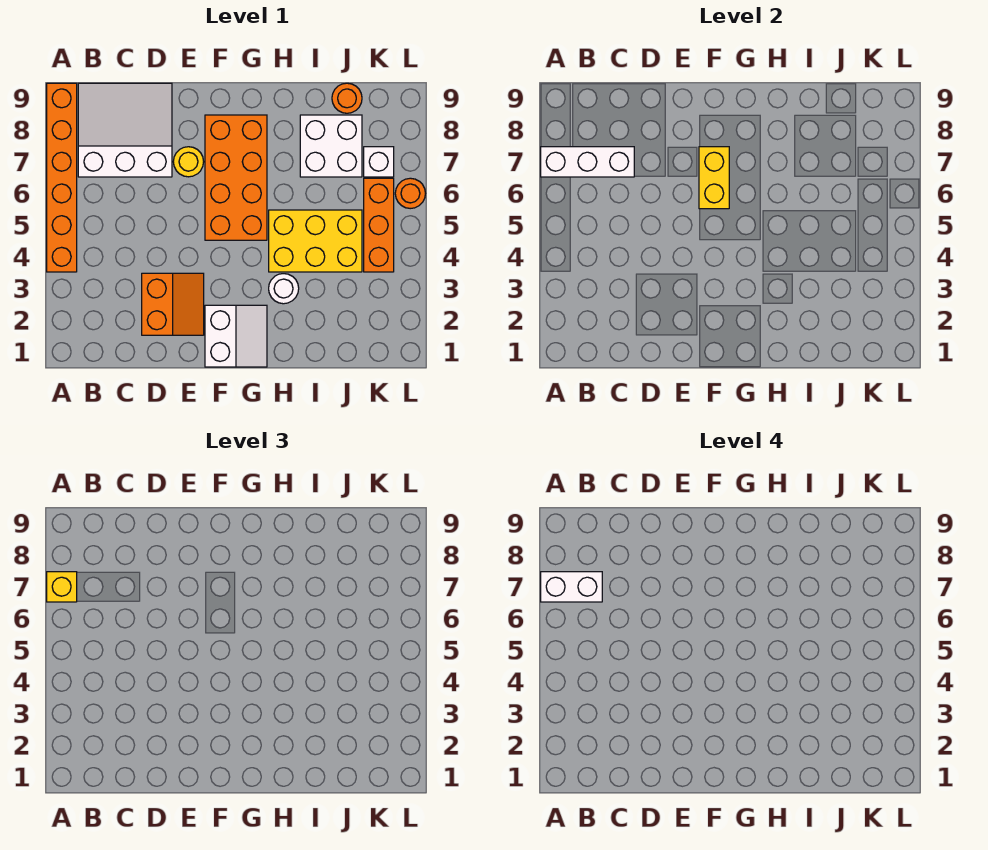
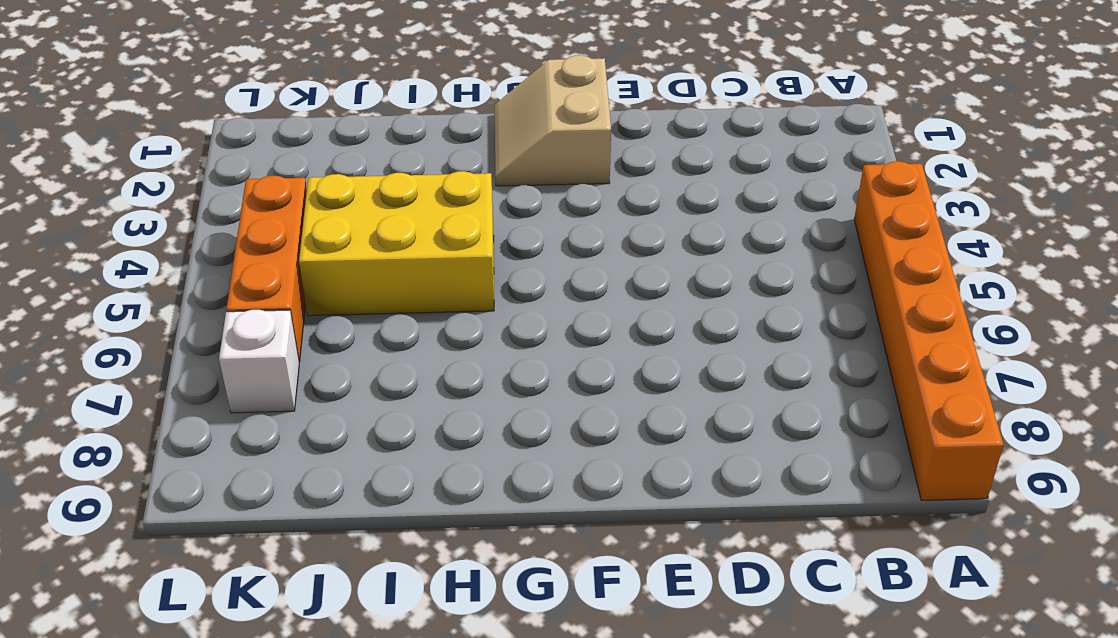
tan 2x2 slope [495,55,611,186] -> white 2x2 slope [205,305,267,367]
none -> white 3x3 slope [78,83,172,177]
none -> orange 2x2 slope [142,273,204,335]
none -> yellow 1x1 round brick [173,147,204,177]

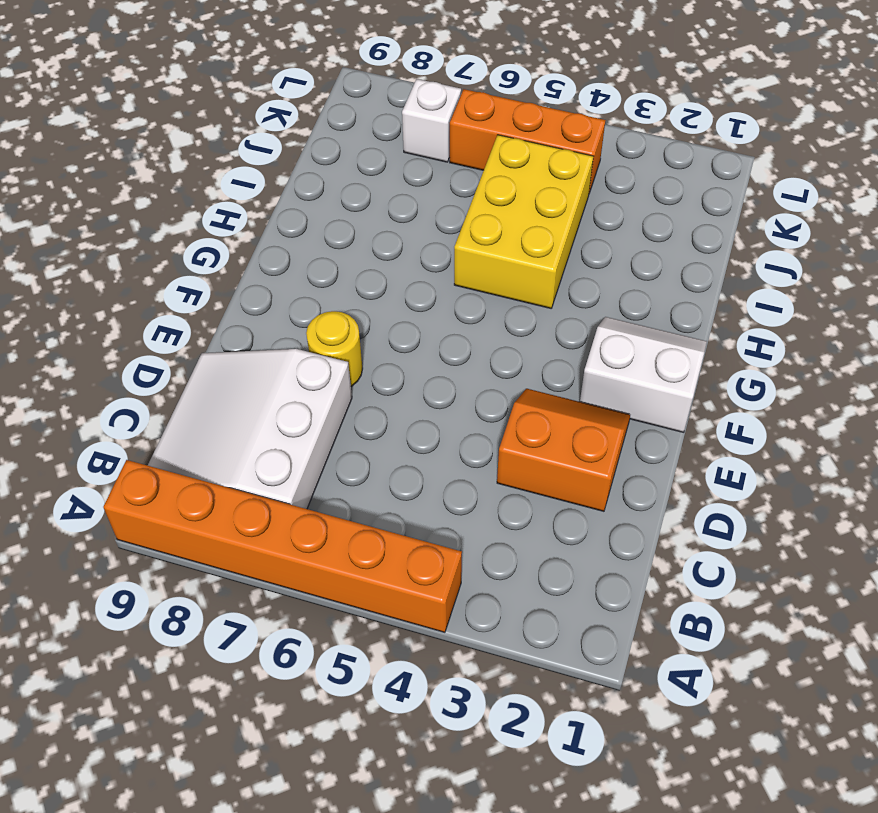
none -> orange 2x4 brick [205,115,267,240]
none -> white 1x1 round brick [269,274,299,304]
none -> white 2x2 brick [300,115,362,177]

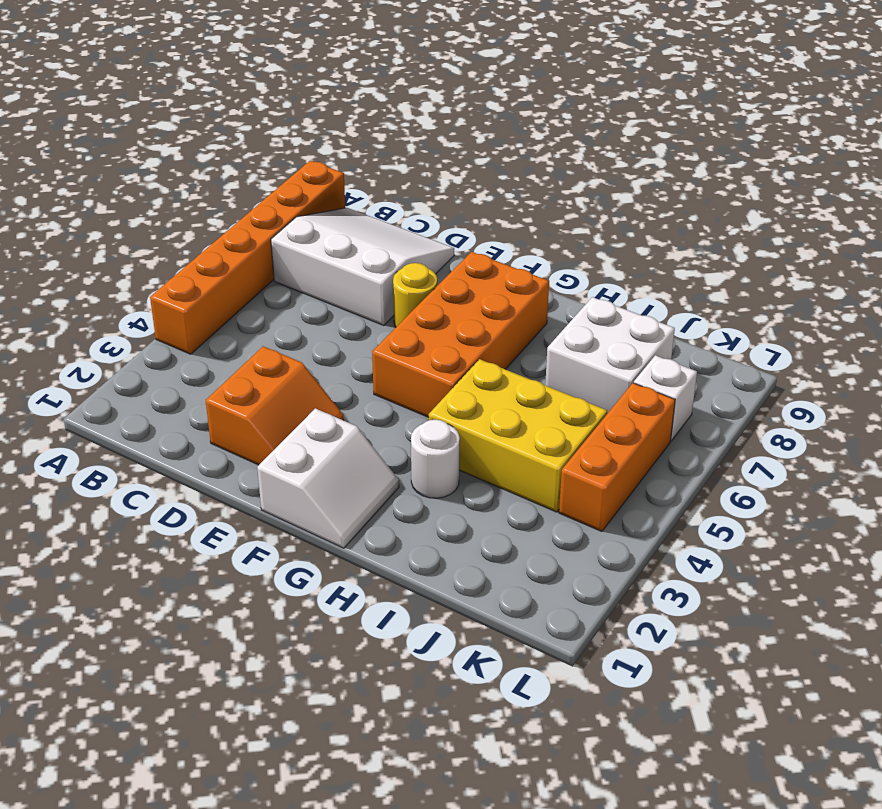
none -> orange 1x1 round brick [332,83,362,113]
none -> orange 1x1 round brick [395,178,425,209]
none -> white 1x3 brick [541,147,634,177]

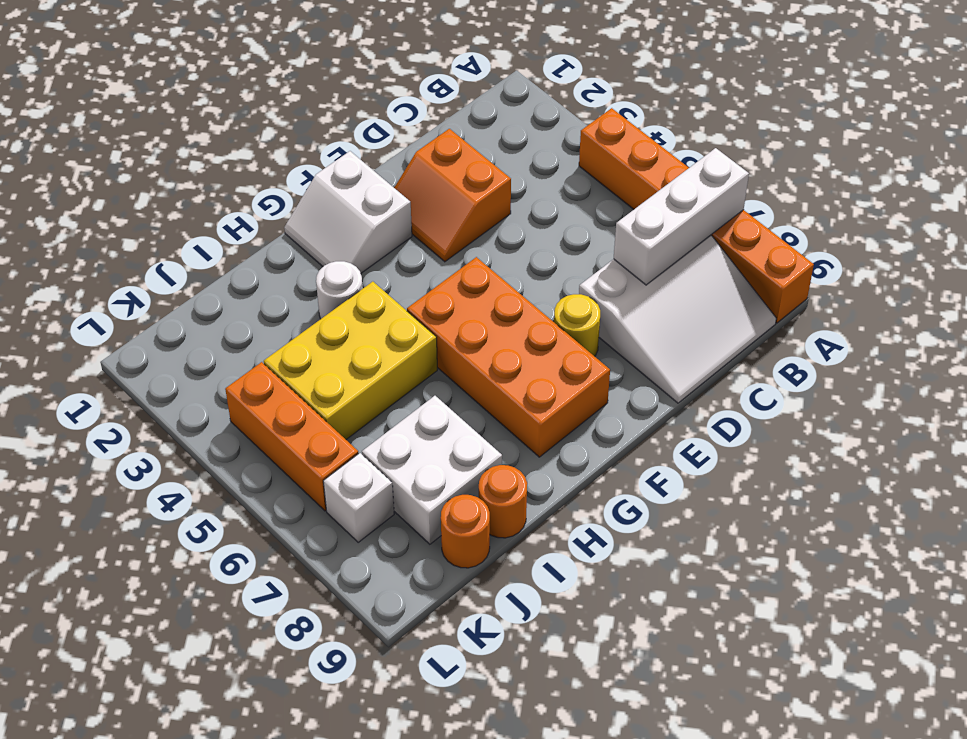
orange 1x1 round brick [479,465,527,538] -> orange 1x1 round brick moved to [395,178,425,209]
none -> yellow 1x2 brick [699,147,729,209]
none -> yellow 1x1 brick [47,572,77,602]
none -> white 1x2 brick [541,572,602,602]

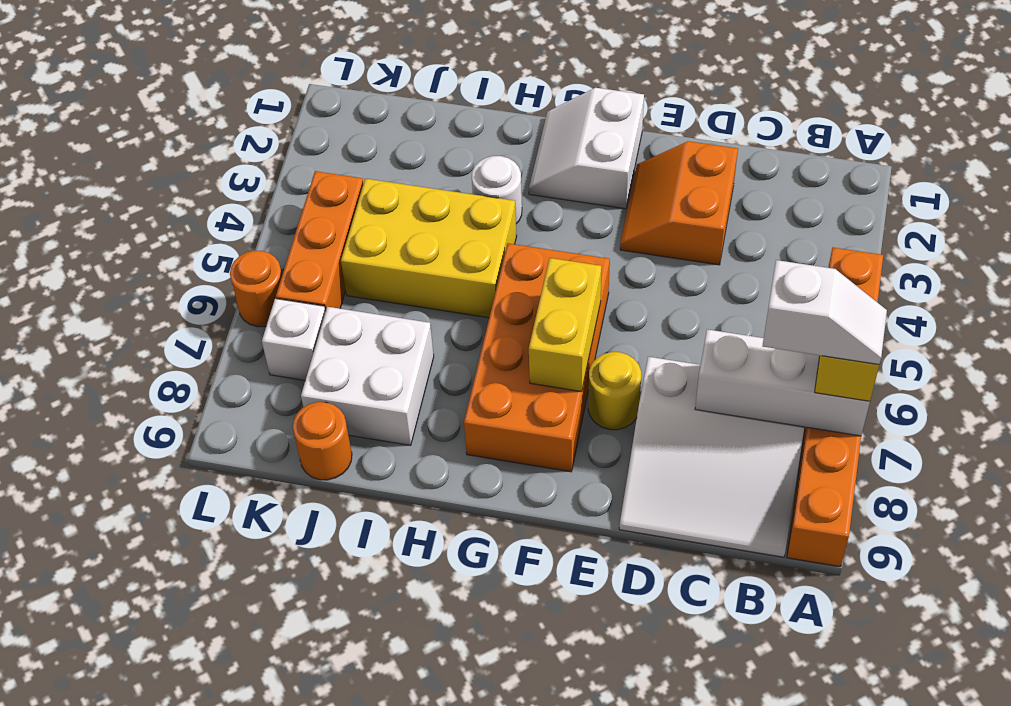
white 1x2 slope [763,260,887,365] -> white 1x2 brick [541,572,602,602]

